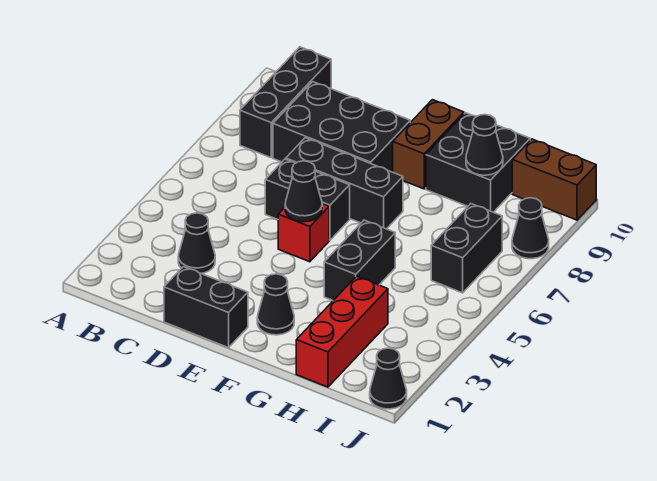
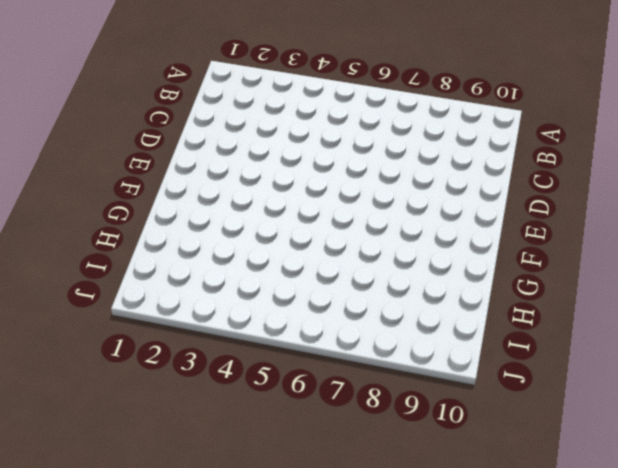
none -> black 1x3 brick [240,47,331,158]
none -> black 1x1 cone [178,213,215,274]
none -> black 2x3 brick [273,82,410,172]

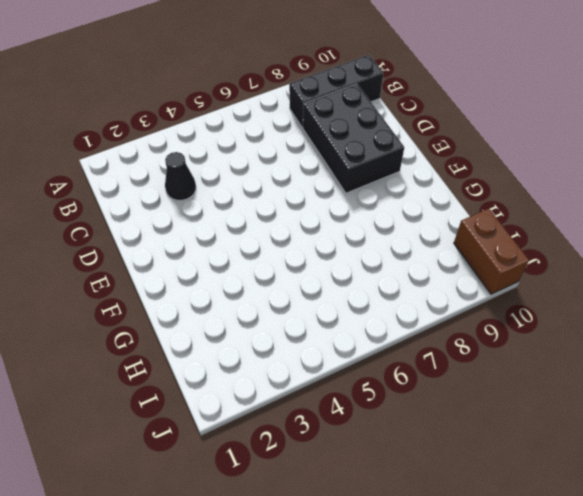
none -> black 1x2 brick [164,267,248,348]
none -> black 1x2 brick [265,159,350,240]
none -> black 1x3 brick [286,138,403,229]

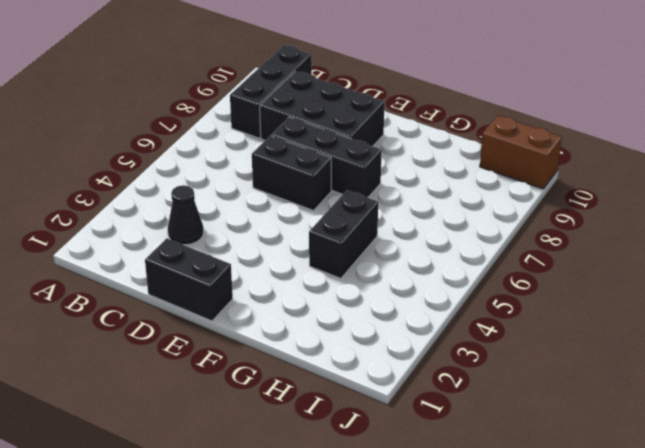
none -> red 1x1 brick [278,204,329,262]
none -> black 1x1 cone [257,274,294,335]
none -> brown 1x2 brick [393,100,464,189]

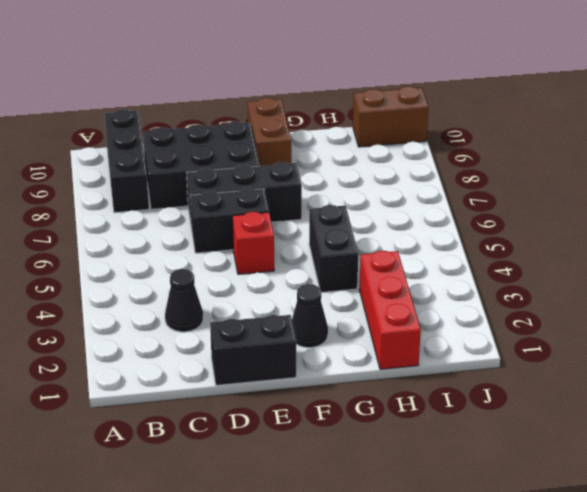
none -> black 2x2 brick [426,113,530,212]
none -> black 1x2 brick [431,204,502,293]
none -> black 1x1 cone [370,348,407,409]

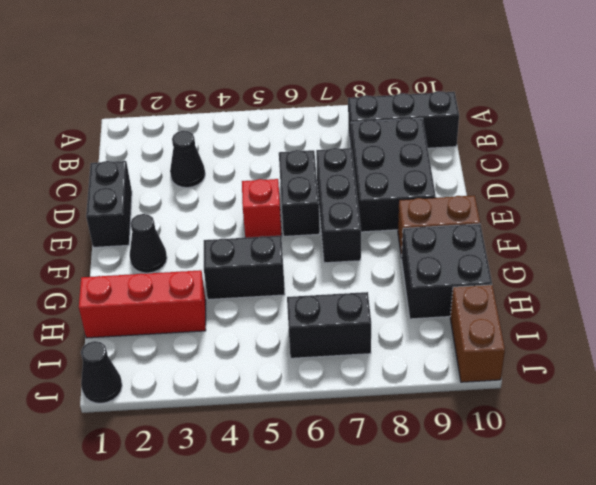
none -> black 1x1 cone [512,198,549,259]
none -> black 1x1 cone [285,161,322,222]
none -> black 1x1 cone [466,114,503,175]

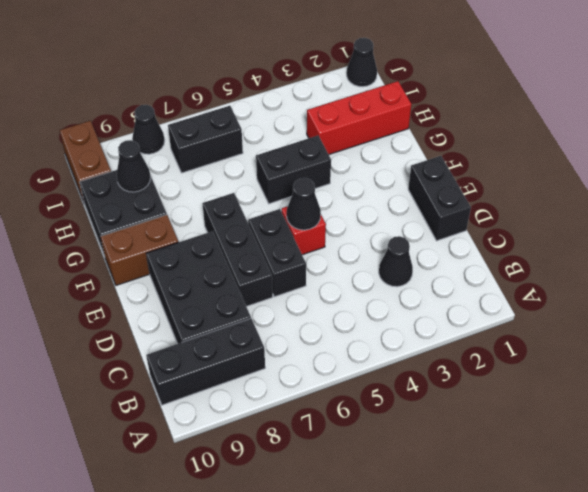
none -> black 1x1 cone [257,274,294,335]

